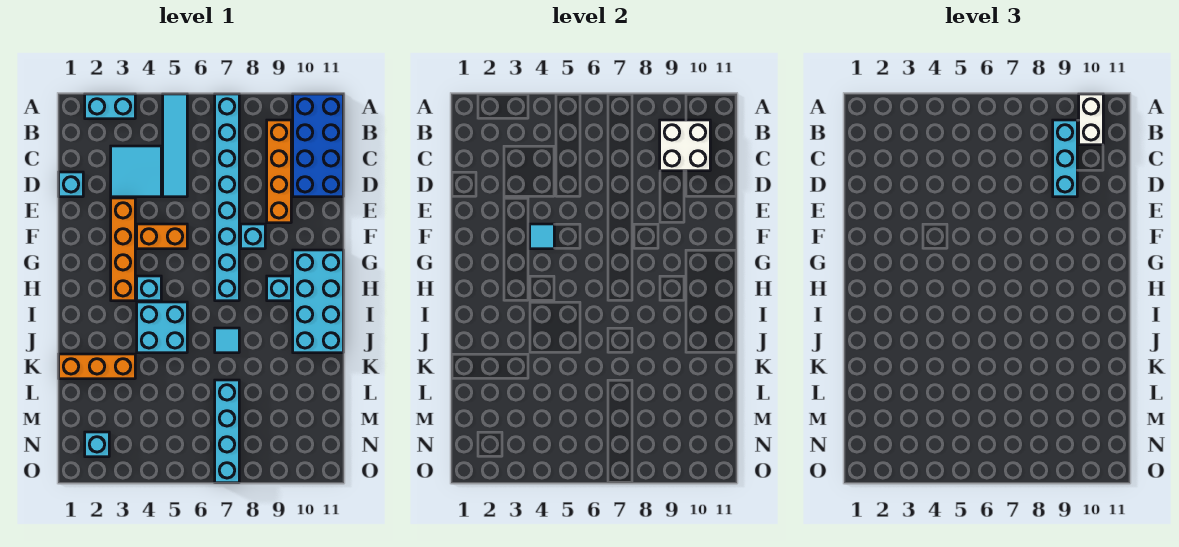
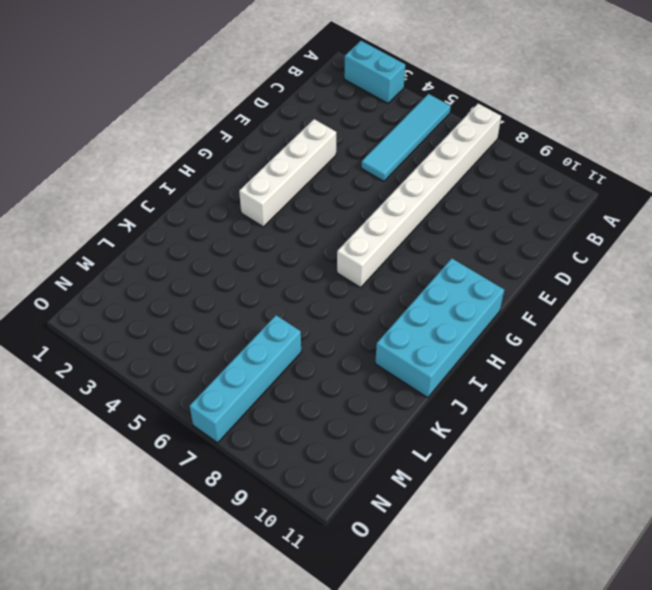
white 1x8 brick [337,104,501,287] -> cyan 1x8 brick [215,94,239,301]
white 1x4 brick [239,119,336,227] -> orange 1x4 brick [111,198,135,301]
none -> blue 2x4 brick [293,94,343,197]
none -> orange 1x4 brick [267,120,291,223]
none -> cyan 2x2 tile [111,146,161,197]

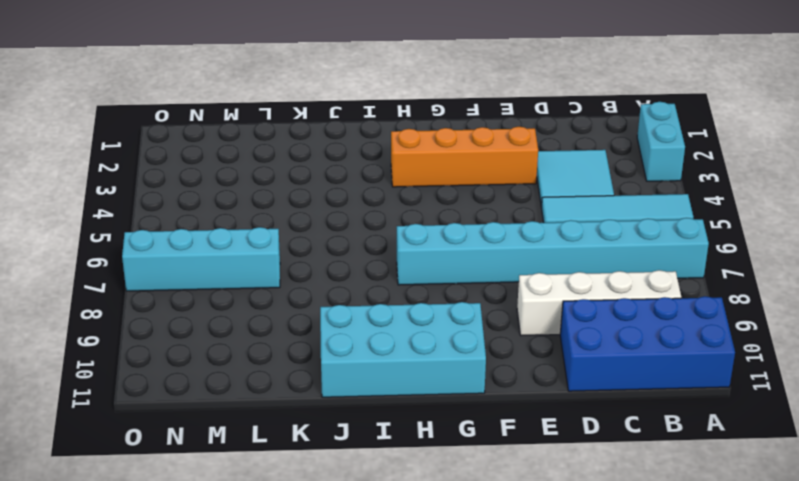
white 1x4 brick [517,270,681,336] -> orange 1x4 brick [267,120,291,223]
none -> cyan 1x1 brick [59,172,83,197]
none -> orange 1x2 brick [137,224,187,249]
none -> cyan 1x1 brick [241,224,265,249]

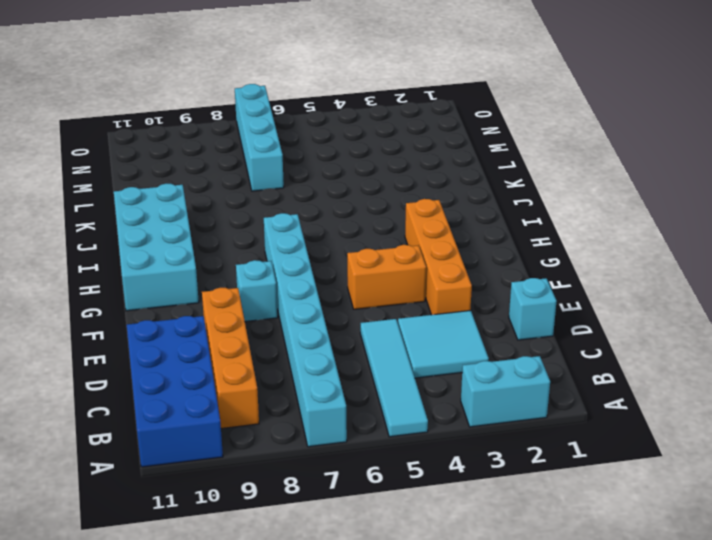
none -> cyan 1x1 brick [137,276,161,301]
none -> cyan 1x1 brick [267,276,291,301]
none -> cyan 2x2 brick [137,302,187,353]

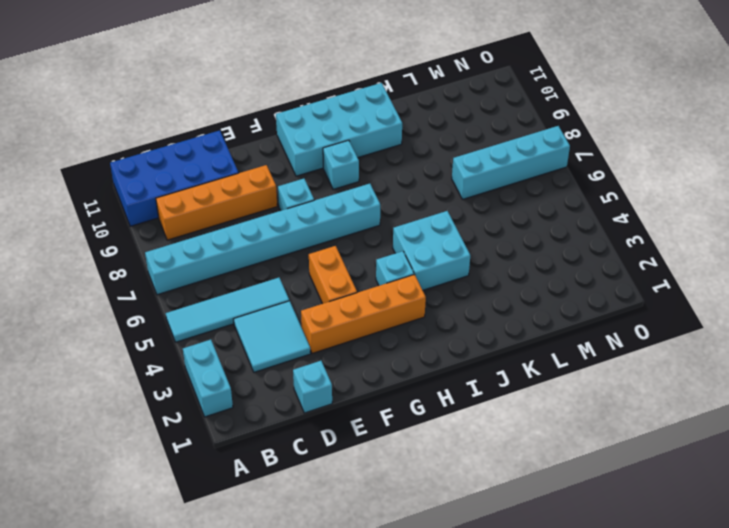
none -> cyan 1x1 tile [215,328,239,353]
none -> orange 1x3 brick [59,354,135,379]
none -> cyan 1x1 brick [85,432,109,457]

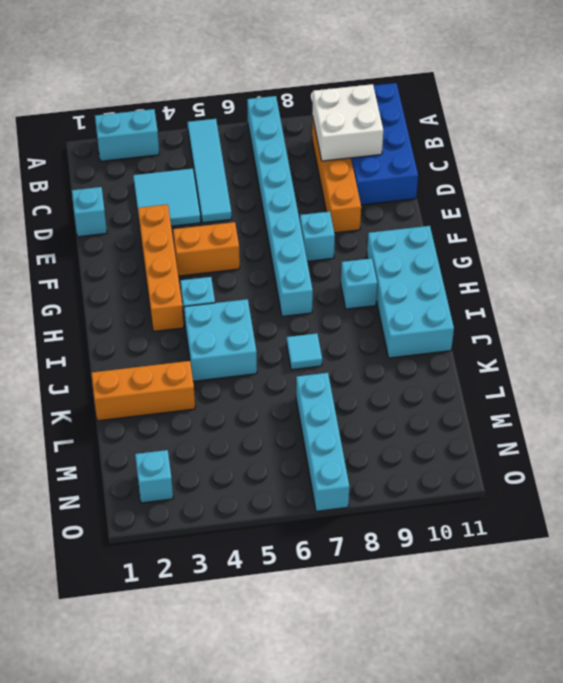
none -> cyan 1x1 tile [530,224,554,249]
none -> white 1x2 brick [1079,94,1103,145]
none -> cyan 1x3 brick [1053,120,1077,197]

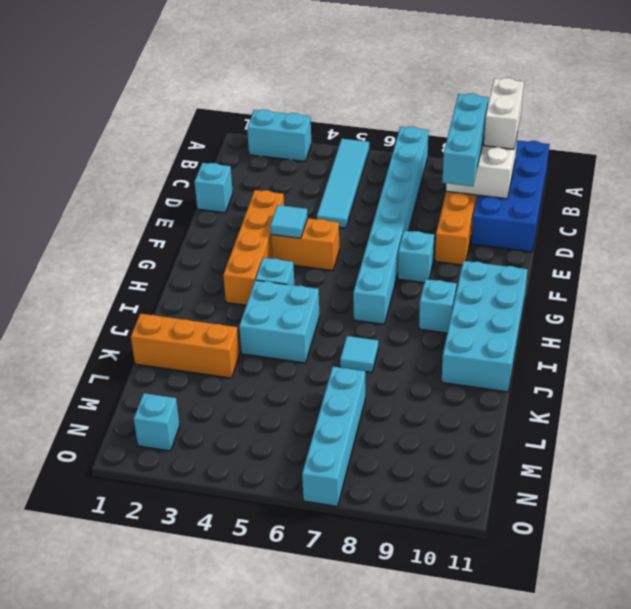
none -> cyan 2x2 tile [111,146,161,197]

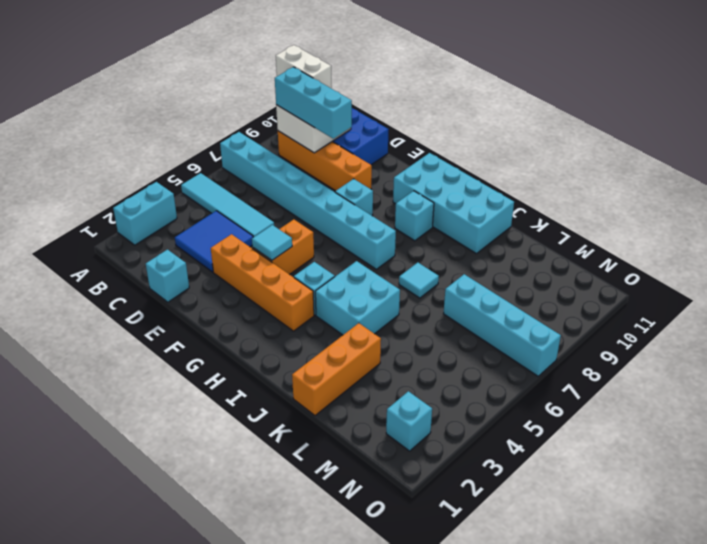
blue 2x2 tile [175,211,253,272] -> cyan 2x2 tile [111,146,161,197]

